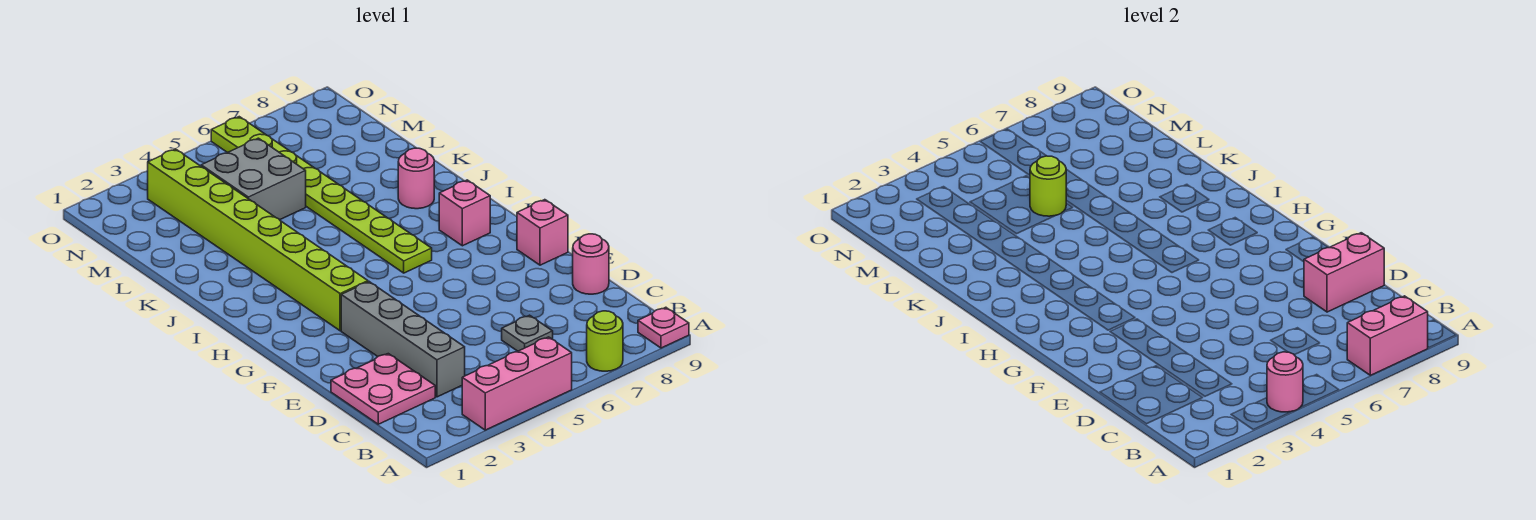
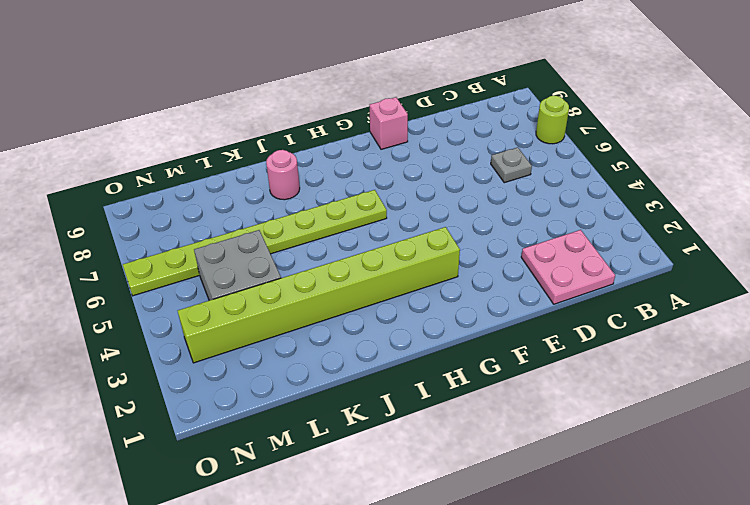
none -> pink 1x3 brick [462,337,572,430]
none -> pink 1x1 plate [638,307,689,348]
none -> grey 1x4 brick [341,282,465,397]

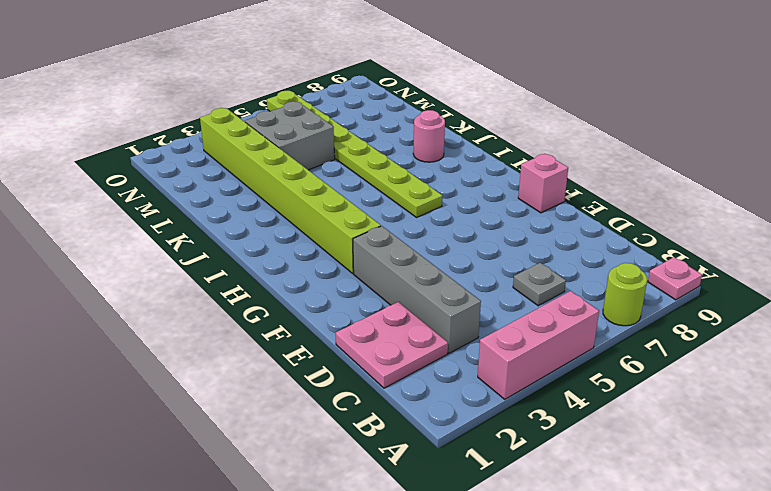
none -> pink 1x1 round brick [573,234,609,294]
none -> pink 1x1 brick [439,180,490,246]
none -> pink 1x1 round brick [1267,352,1303,412]

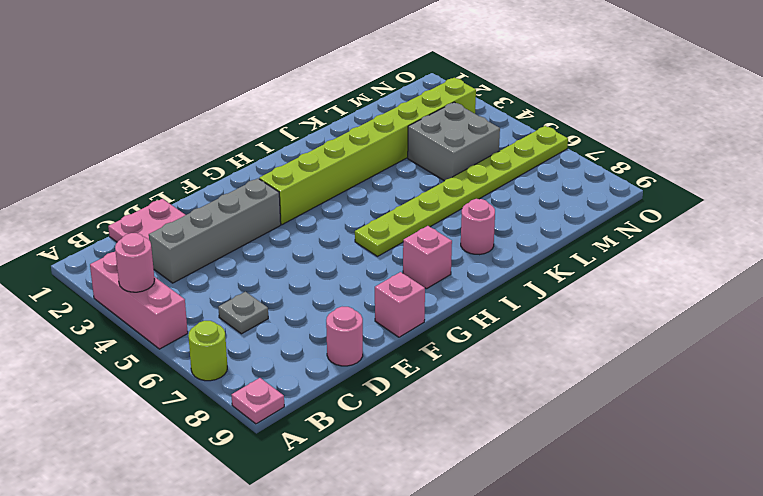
none -> pink 1x2 brick [1347,296,1428,375]
none -> pink 1x2 brick [1304,233,1384,312]
none -> lime 1x1 round brick [1030,156,1066,216]

